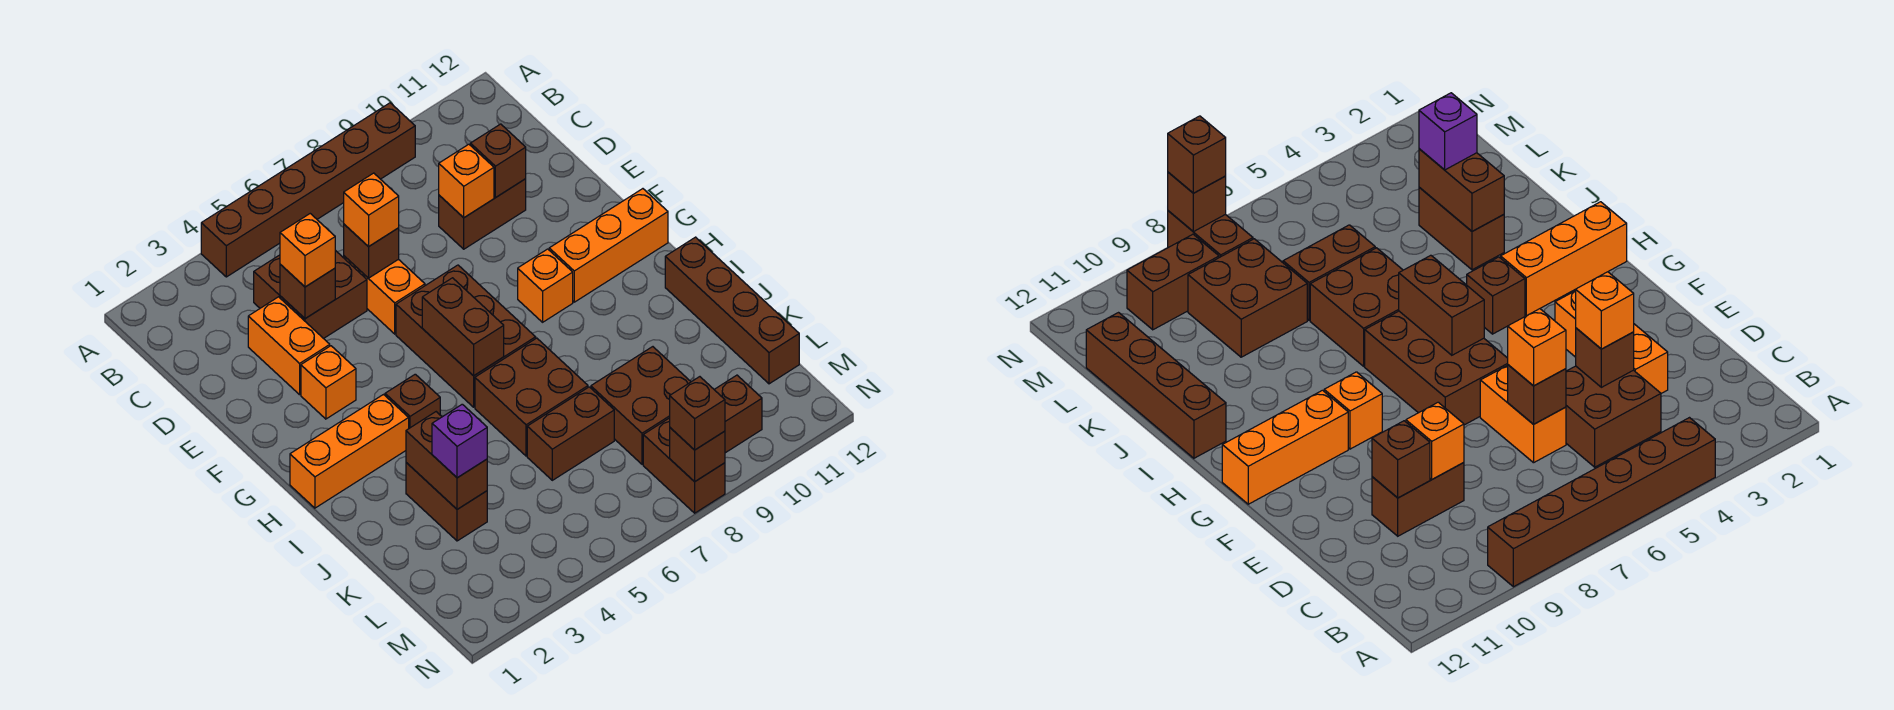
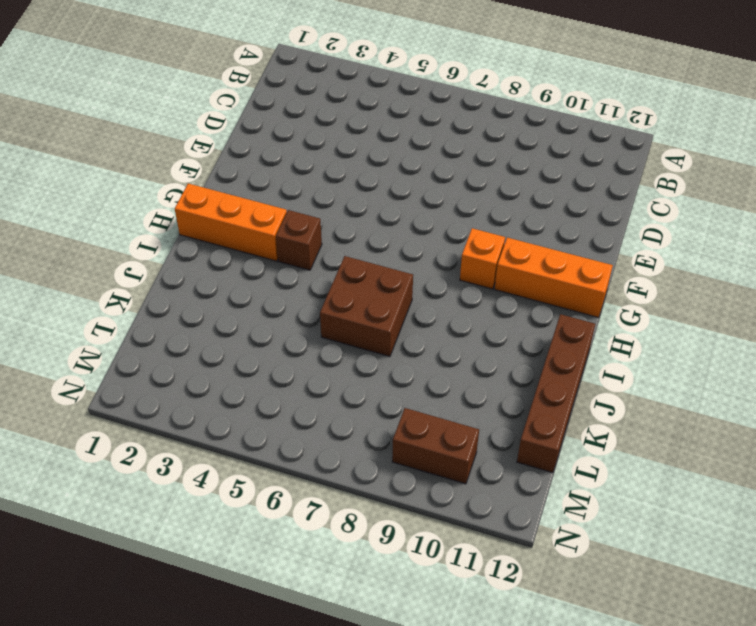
none -> brown 1x6 brick [201,103,415,277]
none -> brown 2x2 brick [254,250,367,339]
none -> orange 1x2 brick [248,297,330,395]

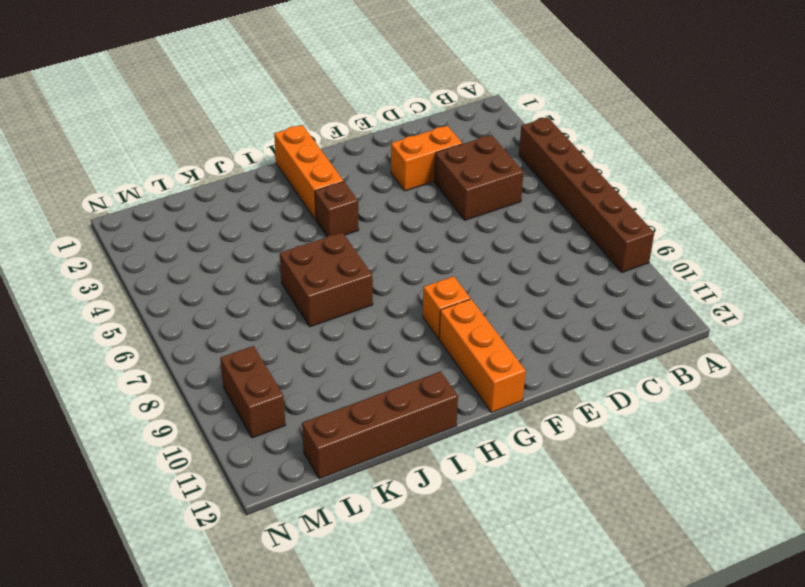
none -> orange 1x2 brick [344,256,425,334]
none -> brown 1x2 brick [439,179,526,249]
none -> orange 1x1 brick [301,346,356,419]

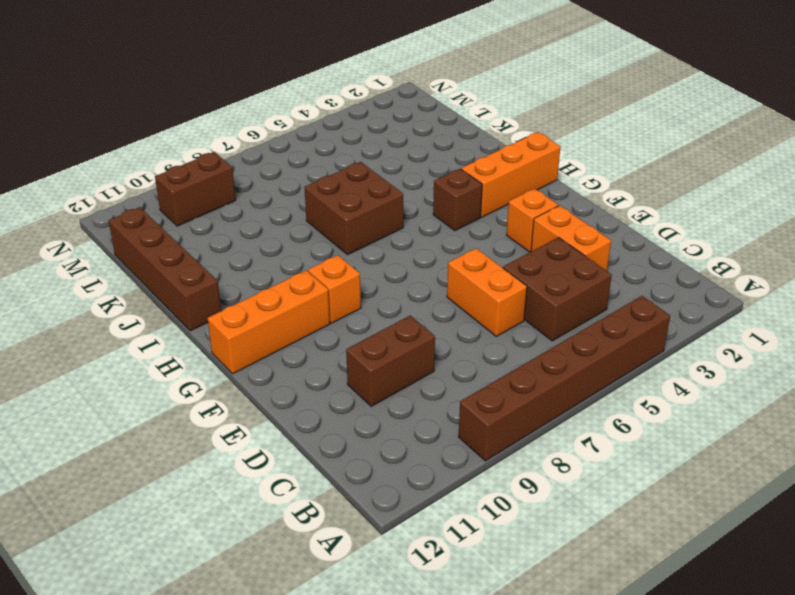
none -> brown 2x3 brick [396,265,536,407]
none -> brown 1x2 brick [406,463,487,541]
none -> brown 1x2 brick [527,387,614,480]

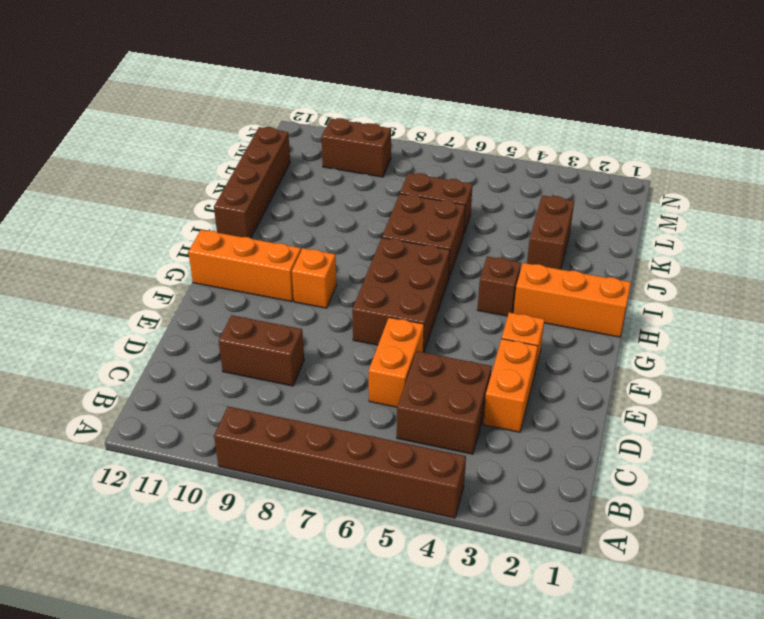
none -> brown 2x2 brick [591,347,691,464]
none -> brown 1x2 brick [643,418,725,513]
none -> brown 1x1 brick [280,264,335,319]

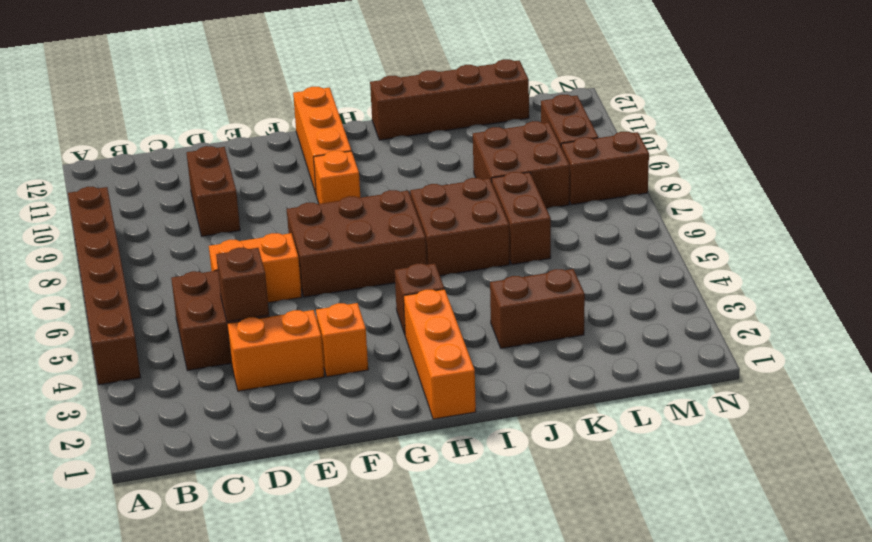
none -> brown 1x1 brick [344,224,399,278]
none -> orange 1x1 brick [439,144,494,218]
none -> brown 1x1 brick [470,124,526,197]

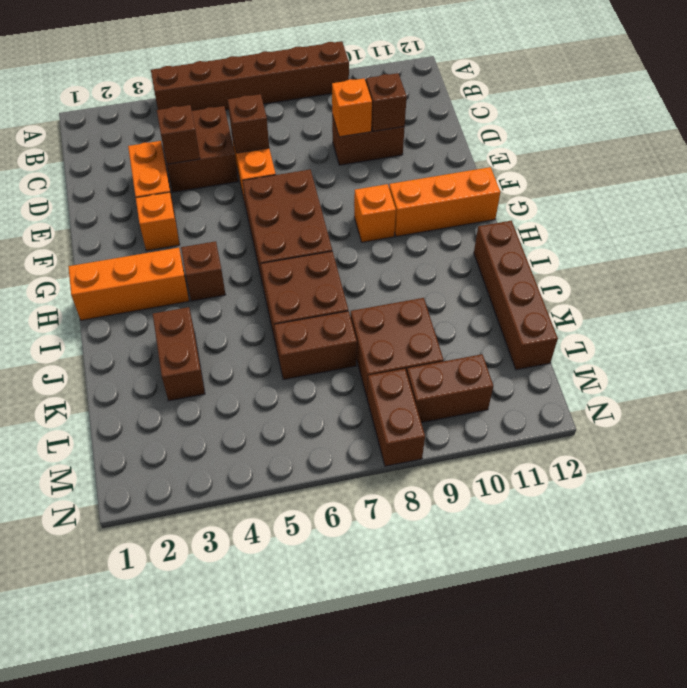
none -> brown 1x2 brick [422,278,504,376]
none -> brown 1x2 brick [406,412,487,509]
none -> brown 1x1 brick [670,428,725,482]

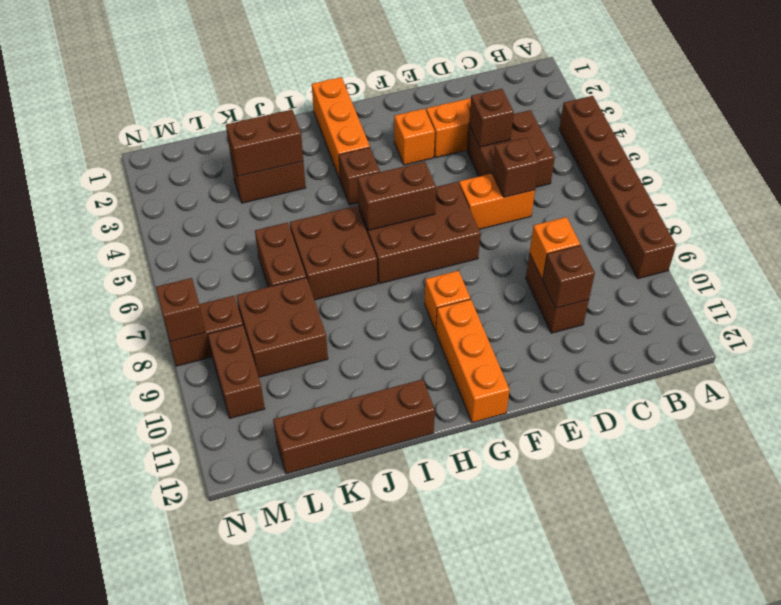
none -> orange 1x1 brick [280,214,335,287]
none -> orange 1x1 brick [344,173,399,247]
none -> purple 1x1 brick [432,404,487,478]

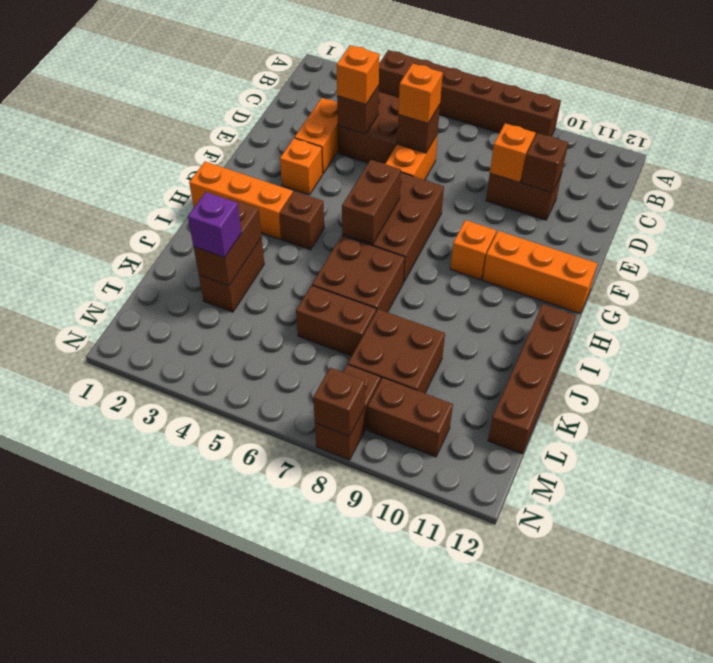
none -> brown 1x1 brick [670,377,725,450]

